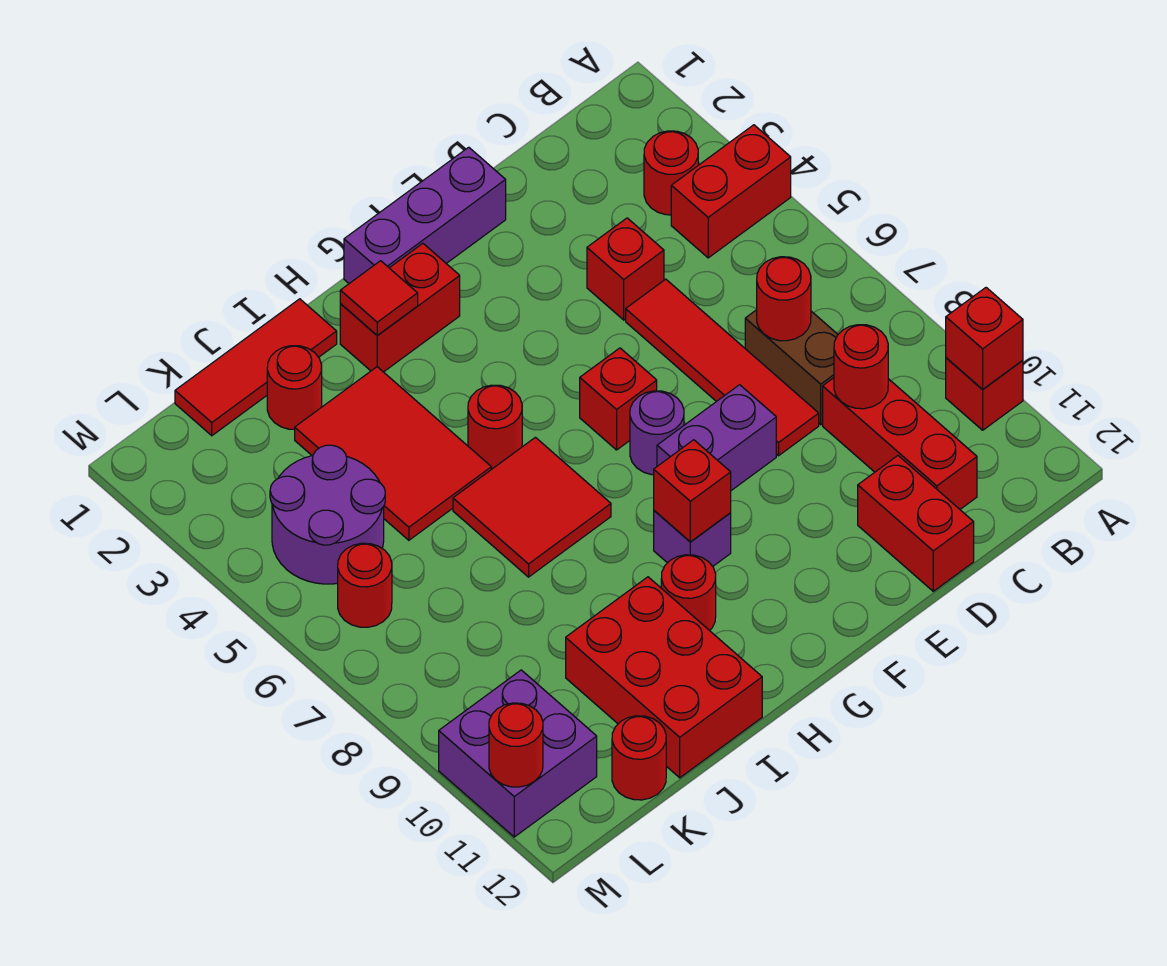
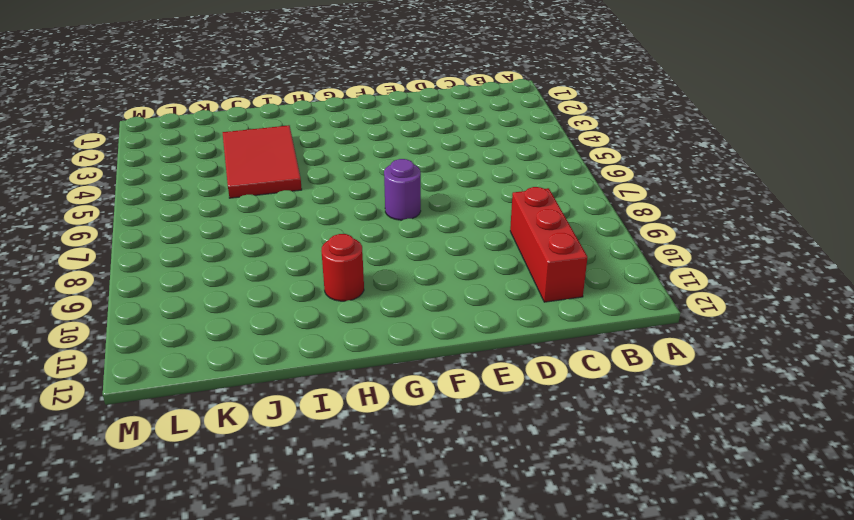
none -> red 1x2 brick [671,125,791,258]
none -> red 1x1 brick [946,358,1023,430]
none -> red 1x1 round brick [644,131,698,215]
none -> brown 1x2 brick [745,310,838,425]

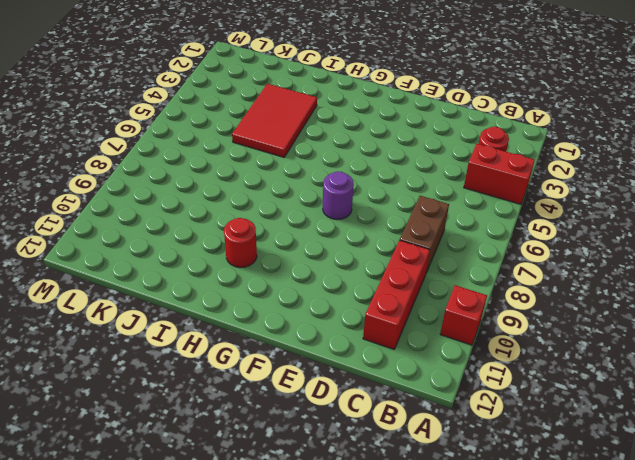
none -> red 1x1 brick [587,218,664,320]
none -> red 1x4 tile [626,279,819,456]
none -> red 1x2 brick [858,456,974,591]
none -> purple 1x3 brick [344,147,506,283]

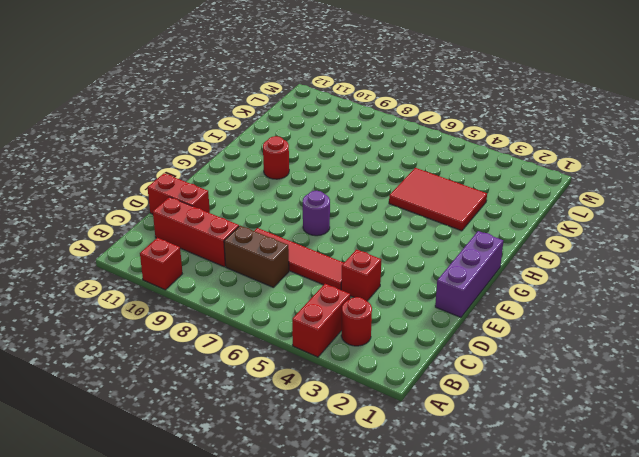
none -> purple 1x2 brick [657,385,776,491]
none -> red 1x1 brick [580,348,657,450]
none -> red 1x2 brick [340,243,460,372]
none -> purple 1x1 brick [654,511,731,566]

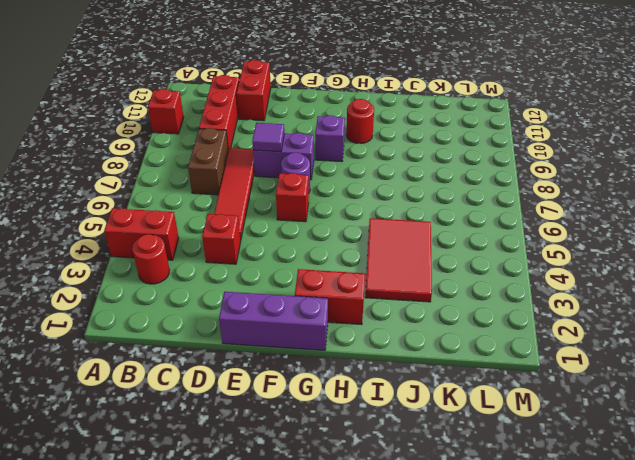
purple 1x1 tile [252,123,284,152] -> none
none -> red 1x1 round brick [468,385,522,469]
none -> red 2x2 tile [453,437,611,577]
none -> red 1x3 tile [175,299,337,436]
none -> red 2x3 brick [566,577,762,778]

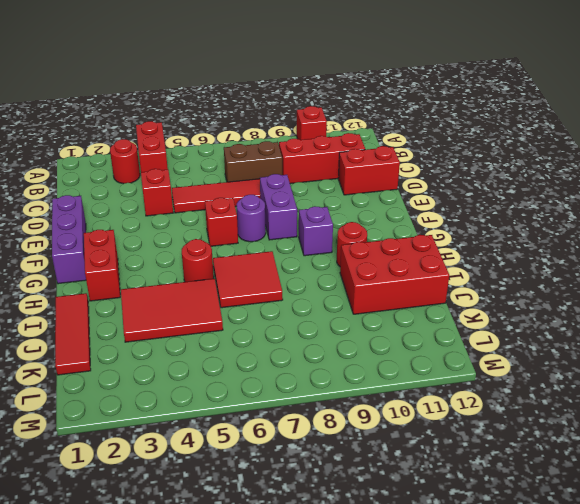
none -> red 1x1 round brick [267,346,322,430]
none -> purple 2x2 round brick [270,445,385,584]
none -> red 1x1 round brick [612,716,666,800]
none -> red 1x1 round brick [338,543,392,627]

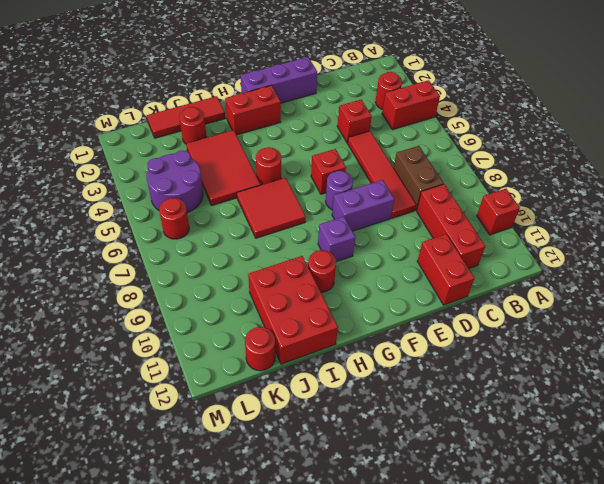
none -> purple 2x2 brick [439,670,597,837]
none -> red 1x1 brick [946,288,1023,389]
none -> red 1x1 round brick [757,257,811,341]
none -> red 1x1 round brick [834,325,888,409]

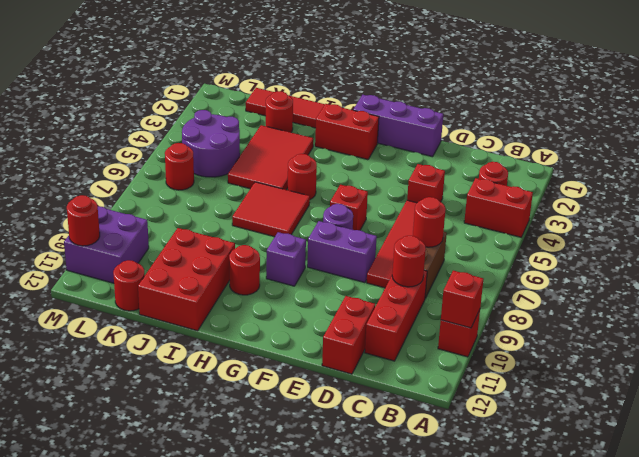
none -> red 1x1 brick [654,440,731,542]
none -> red 1x1 tile [340,261,418,336]

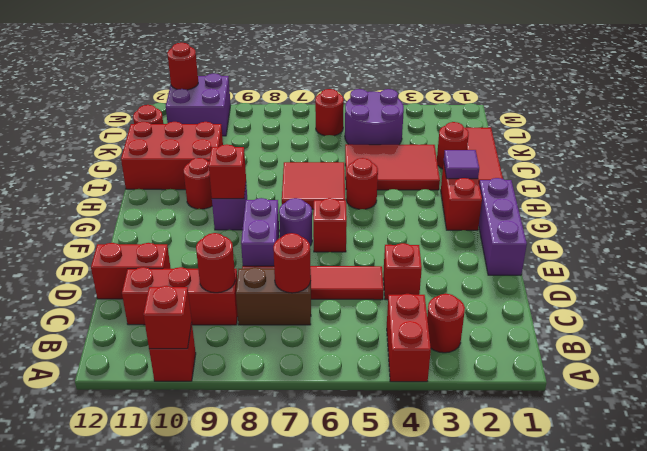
purple 1x1 tile [444,150,479,179] -> red 1x1 tile [340,261,418,336]

